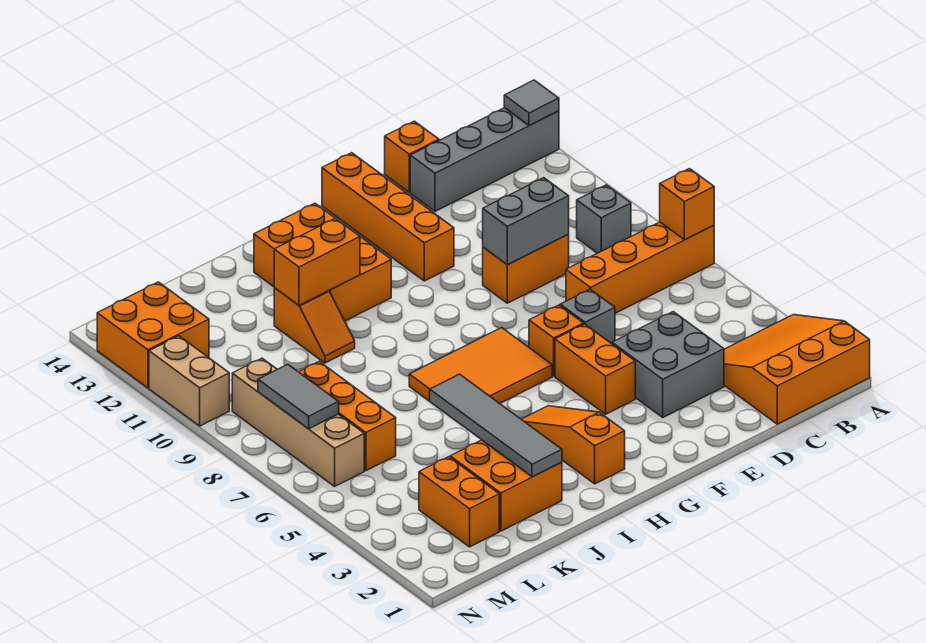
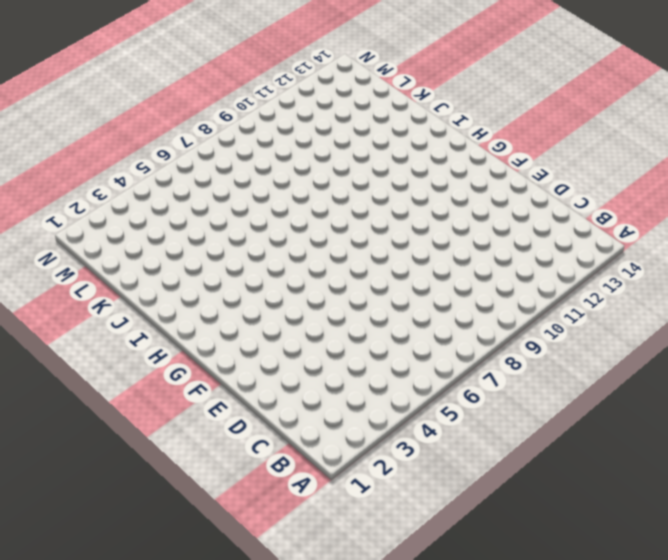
none -> orange 3x3 slope [724,315,870,424]
none -> orange 1x4 brick [566,222,714,313]
none -> grey 1x4 brick [410,108,559,211]

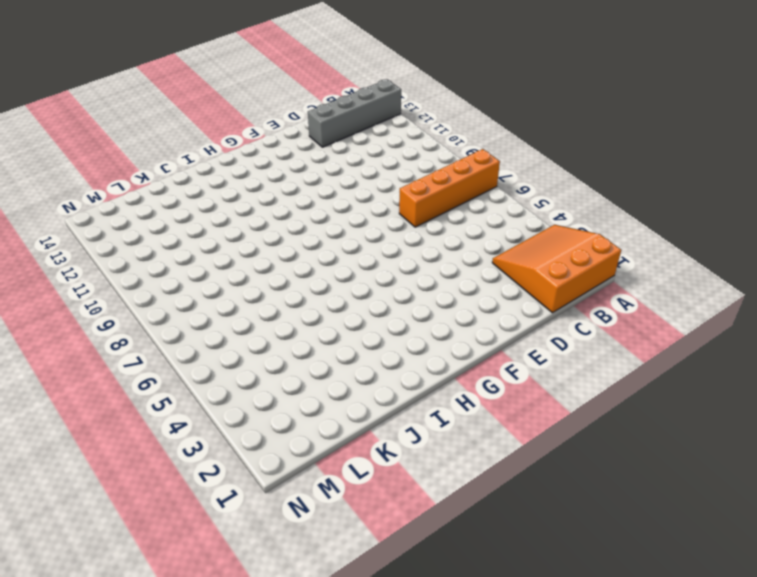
none -> grey 1x1 brick [577,185,631,253]
none -> grey 2x2 brick [612,312,724,417]
none -> orange 1x2 brick [483,235,569,303]

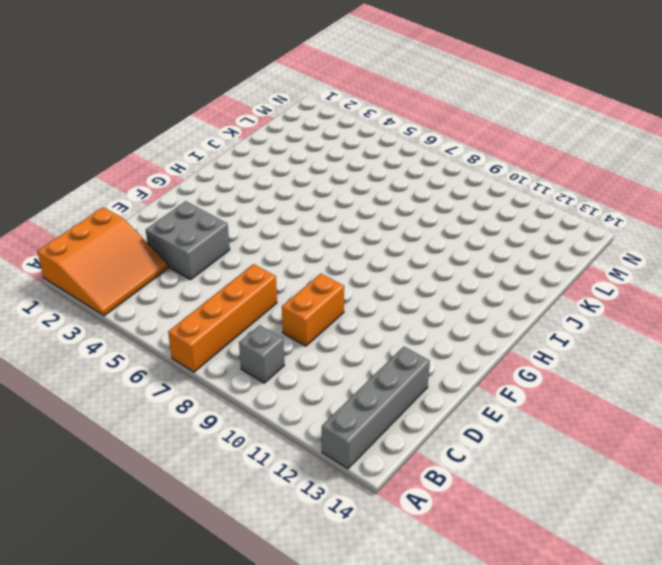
none -> orange 1x1 brick [385,121,439,192]
none -> grey 1x1 brick [560,289,615,344]
none -> orange 1x2 brick [555,324,635,414]

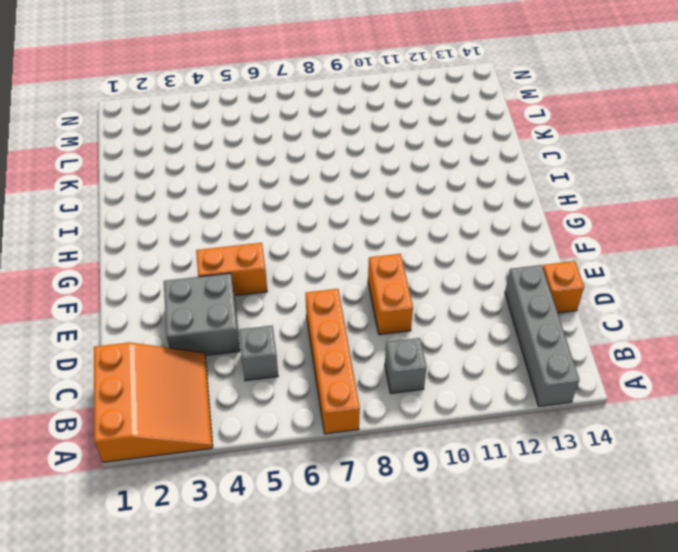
grey 1x1 brick [239,326,278,381] -> grey 1x1 brick moved to [560,289,615,344]
none -> orange 1x1 brick [529,305,584,376]
none -> orange 1x4 brick [322,153,454,281]
none -> orange 2x3 tile [409,328,552,403]

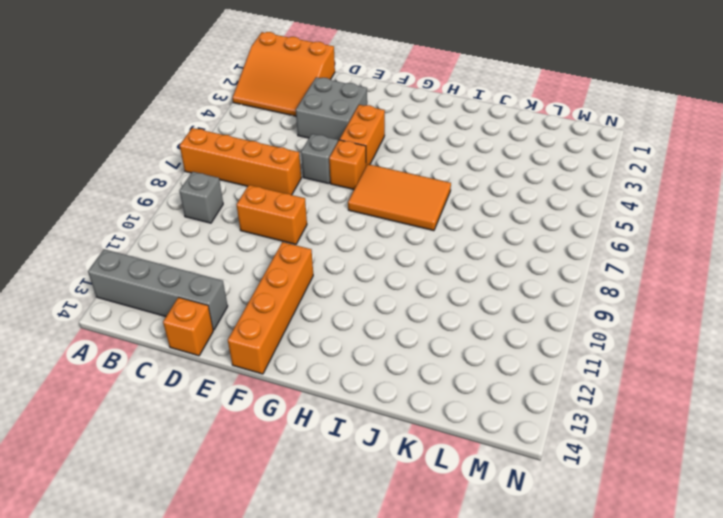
none -> orange 1x3 slope [521,406,625,484]
none -> orange 2x3 brick [254,203,391,321]
none -> orange 2x2 brick [450,440,562,531]

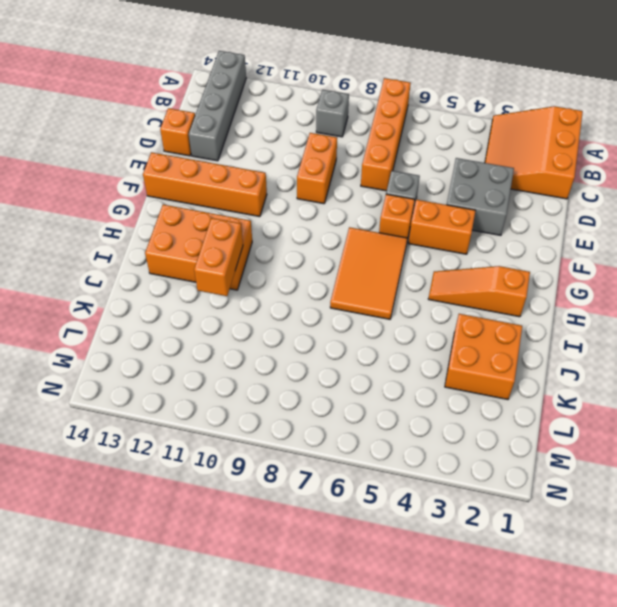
none -> orange 1x2 slope [274,288,355,363]
none -> orange 1x2 brick [419,457,499,547]
none -> orange 1x3 brick [299,362,396,471]

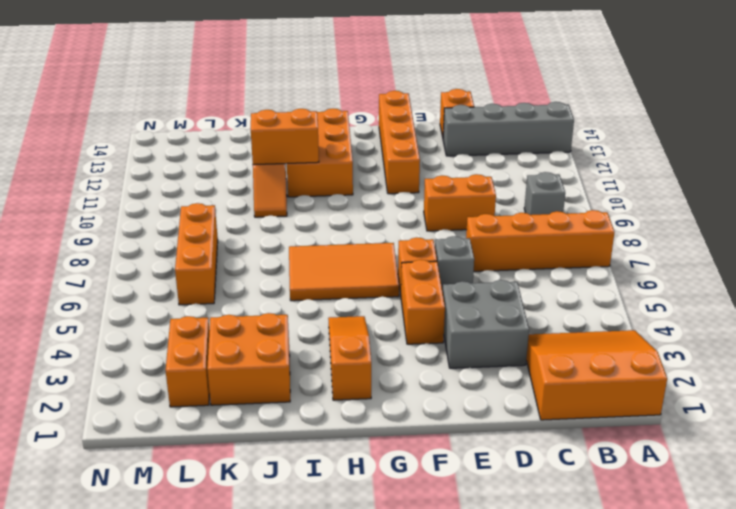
none -> tan 1x4 brick [232,358,364,486]
none -> orange 2x2 brick [97,282,209,388]
none -> tan 1x2 brick [149,336,229,426]

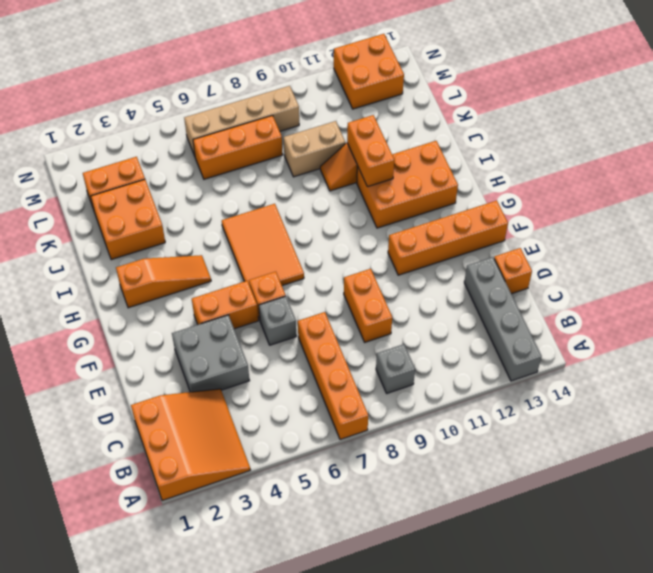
tan 1x2 brick [284,121,346,177] -> tan 1x2 brick moved to [149,336,229,426]
none -> orange 1x1 brick [660,169,714,240]
none -> grey 1x1 tile [504,80,559,126]
none -> grey 1x2 brick [483,178,569,265]

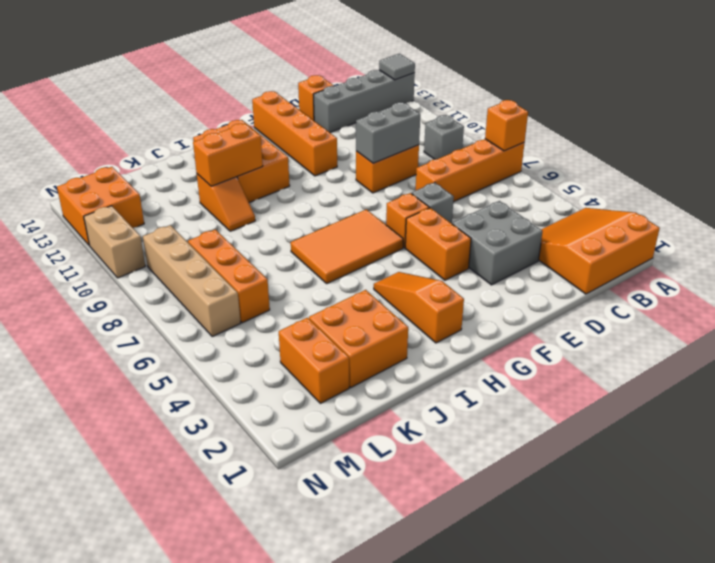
none -> grey 1x4 tile [430,374,562,477]
none -> grey 1x2 tile [258,364,339,429]

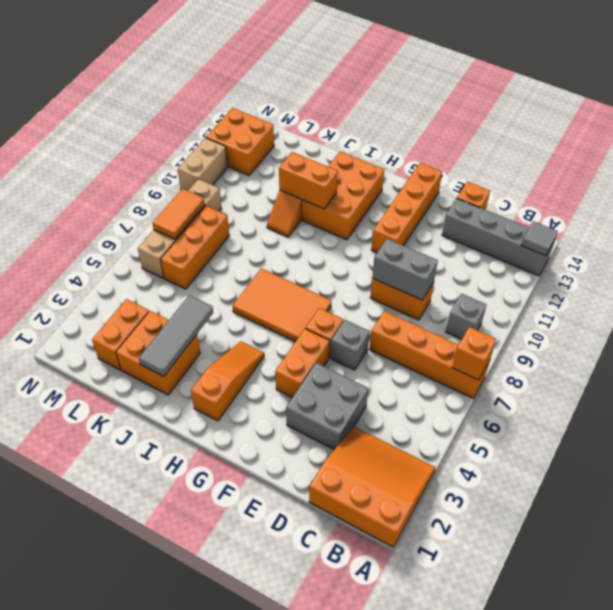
grey 1x3 tile [139,295,213,377] -> grey 1x4 tile [430,374,562,477]
orange 1x2 tile [152,189,205,239] -> grey 1x2 tile [258,364,339,429]

